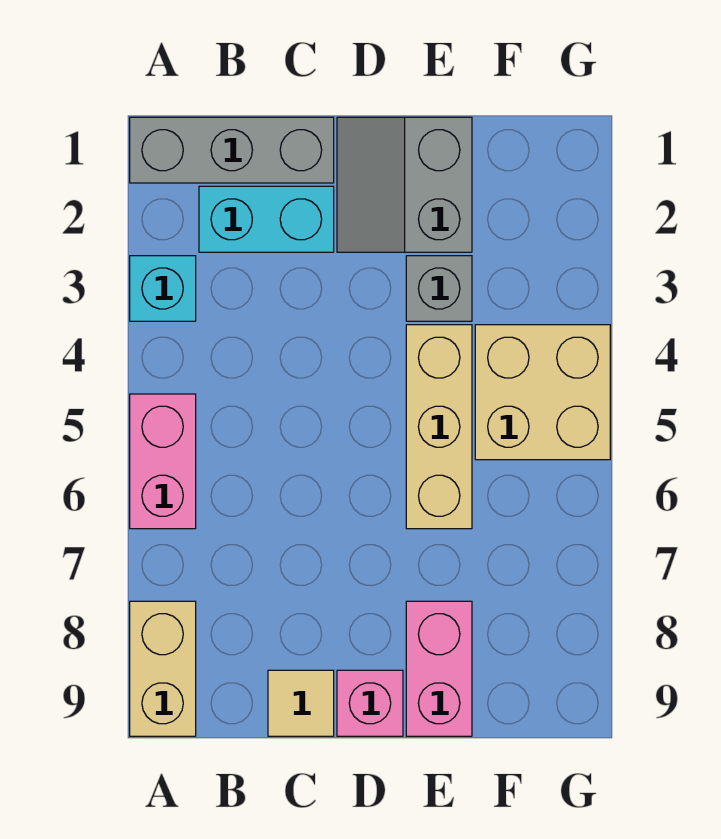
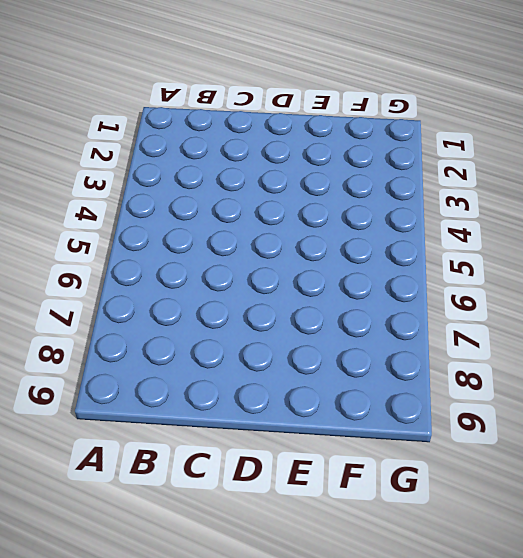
none -> grey 1x3 brick [130,117,334,183]
none -> cyan 1x1 brick [130,256,196,321]
none -> pink 1x2 brick [130,394,196,529]

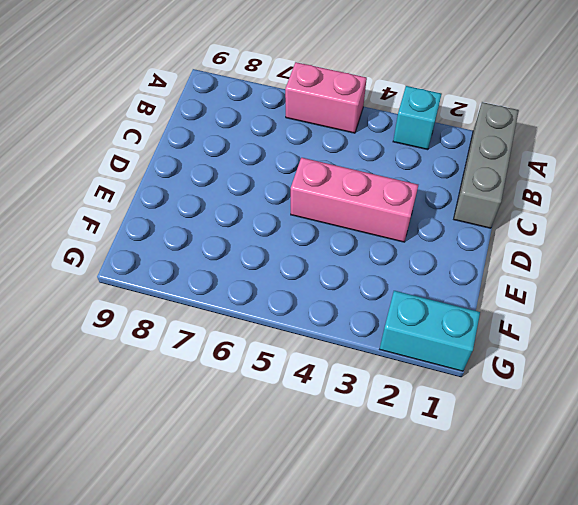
pink 1x3 brick [291,158,418,242] -> none
cyan 1x2 brick [380,291,480,371] -> cyan 1x2 brick turned to [199,186,334,252]
none -> tan 1x2 brick [130,601,196,736]
none -> tan 1x1 tile [268,670,334,736]
none -> grey 2x2 slope [337,117,472,252]

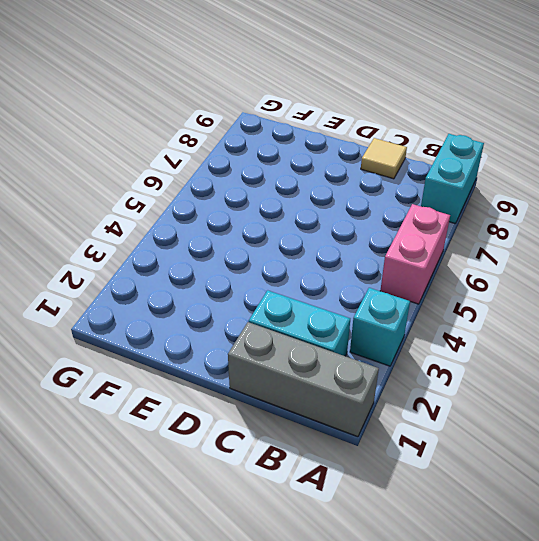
cyan 1x2 brick [421,134,484,223] -> tan 1x2 brick [130,601,196,736]
none -> grey 2x2 slope [337,117,472,252]
none -> pink 1x1 brick [337,670,403,736]
none -> grey 1x1 brick [406,256,472,321]

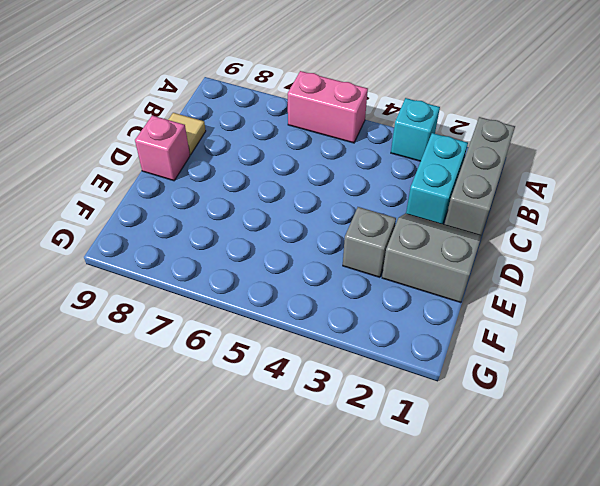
none -> tan 1x2 brick [130,601,196,736]
none -> tan 1x3 brick [406,325,472,529]
none -> pink 1x2 brick [406,601,472,736]

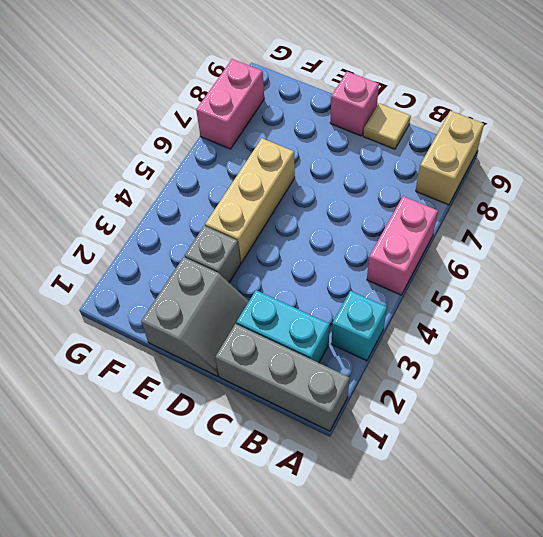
pink 1x2 brick [196,59,264,149] -> pink 1x2 brick moved to [406,601,472,736]
none -> tan 2x2 brick [475,325,610,460]

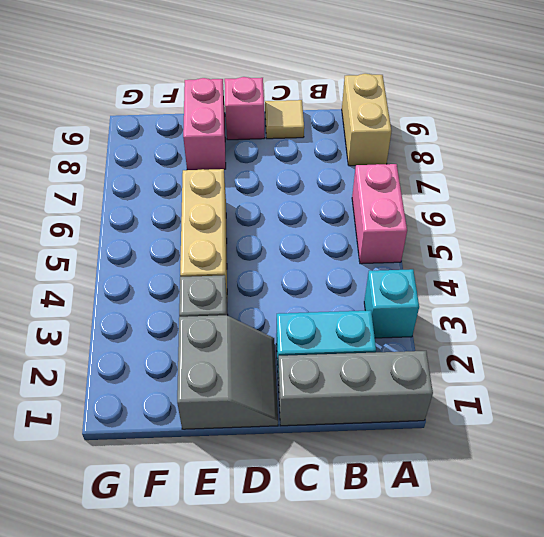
none -> tan 2x2 brick [475,325,610,460]

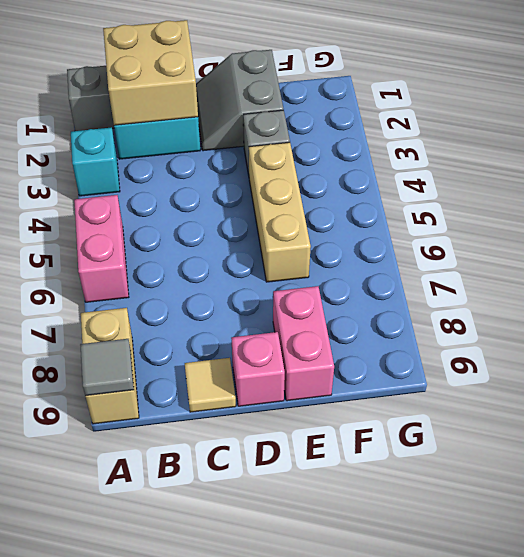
grey 1x1 tile [80,339,134,396] -> none
tan 2x2 brick [103,20,198,125] -> tan 2x2 brick moved to [475,325,610,460]

